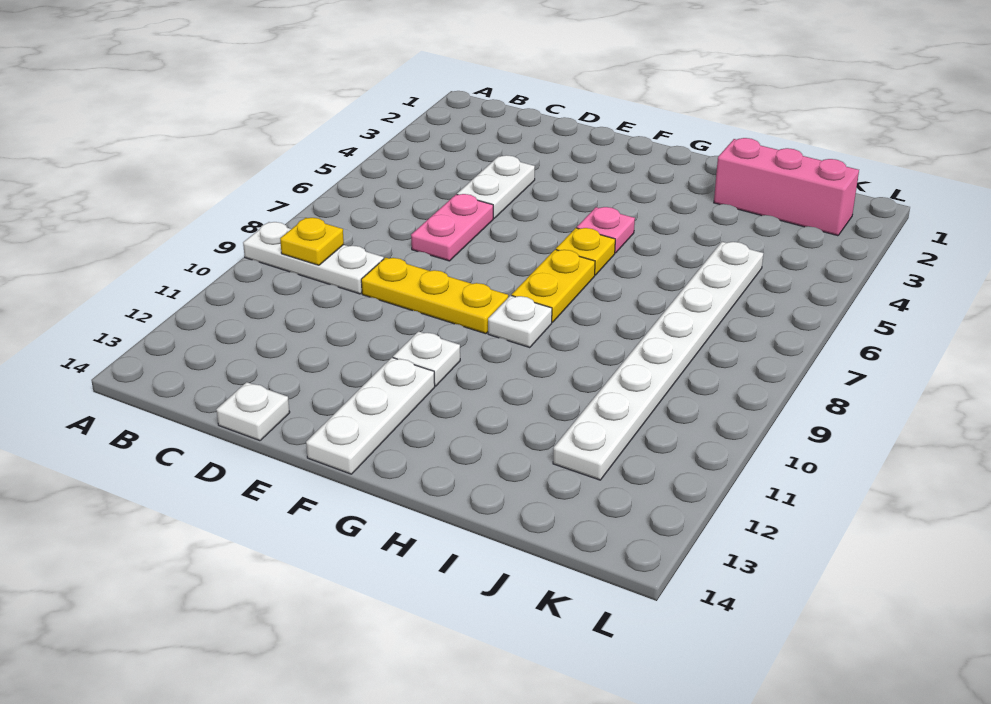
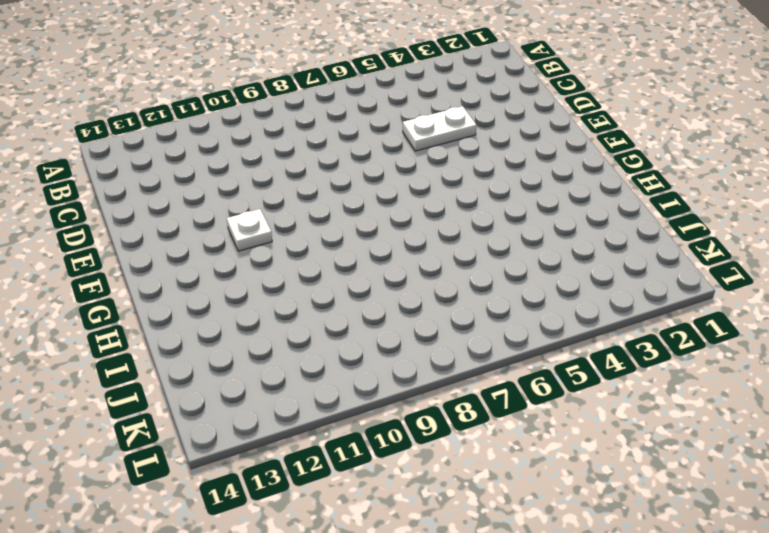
none -> white 1x3 plate [243,222,384,294]
none -> pink 1x2 plate [411,194,493,261]
none -> yellow 1x3 plate [361,258,508,334]

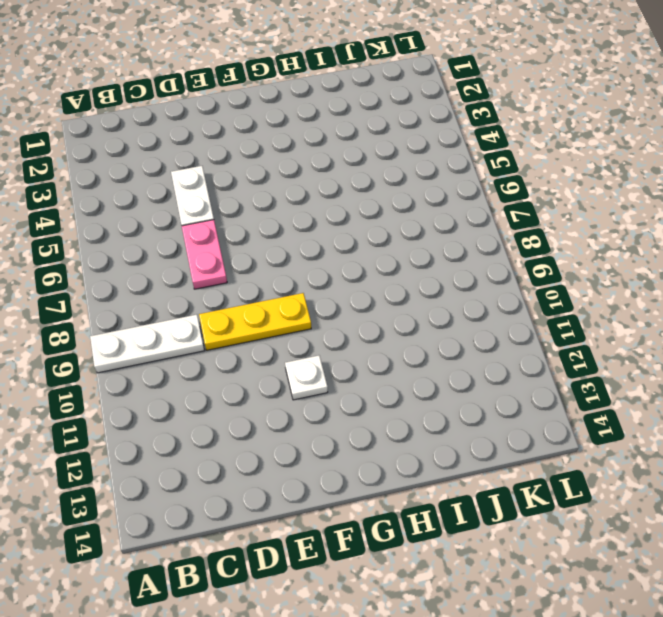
none -> white 1x1 plate [216,382,290,441]
none -> white 1x3 plate [306,358,435,474]
none -> pink 1x1 plate [577,207,635,253]

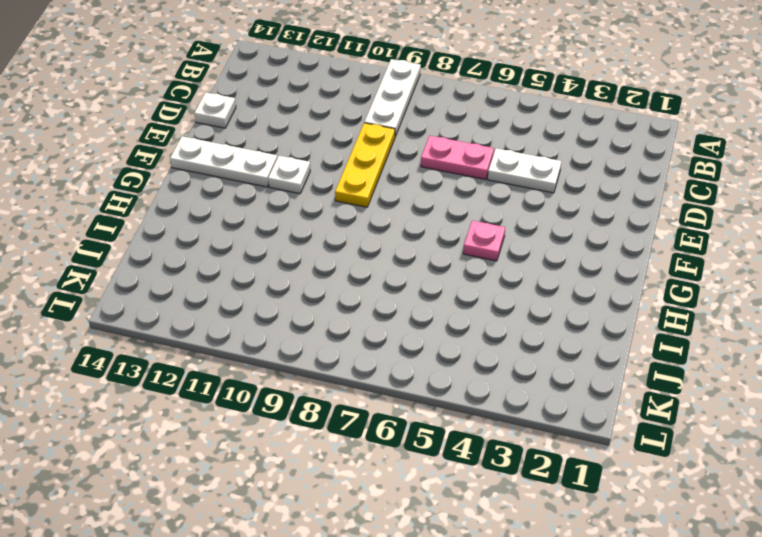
none -> yellow 1x1 plate [556,228,615,275]
none -> yellow 1x2 plate [512,250,595,322]
none -> white 1x1 plate [488,295,552,348]

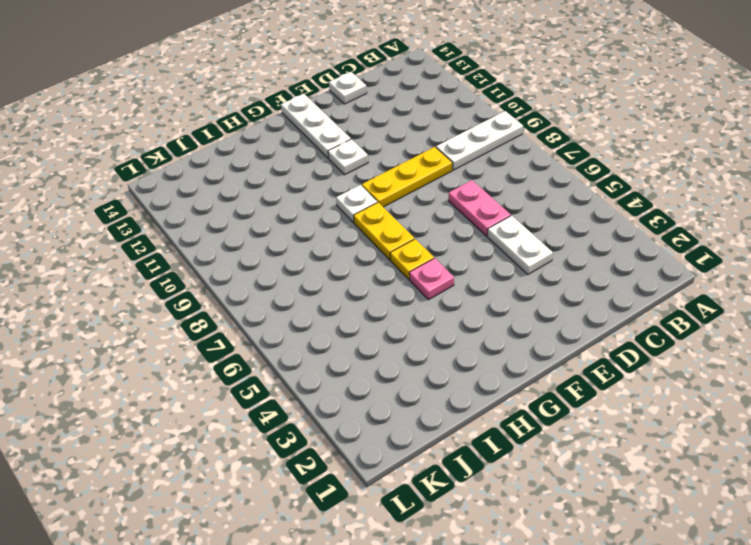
none -> pink 1x3 brick [714,138,859,236]
none -> white 1x8 plate [553,242,763,480]
none -> yellow 1x1 plate [280,218,344,265]

